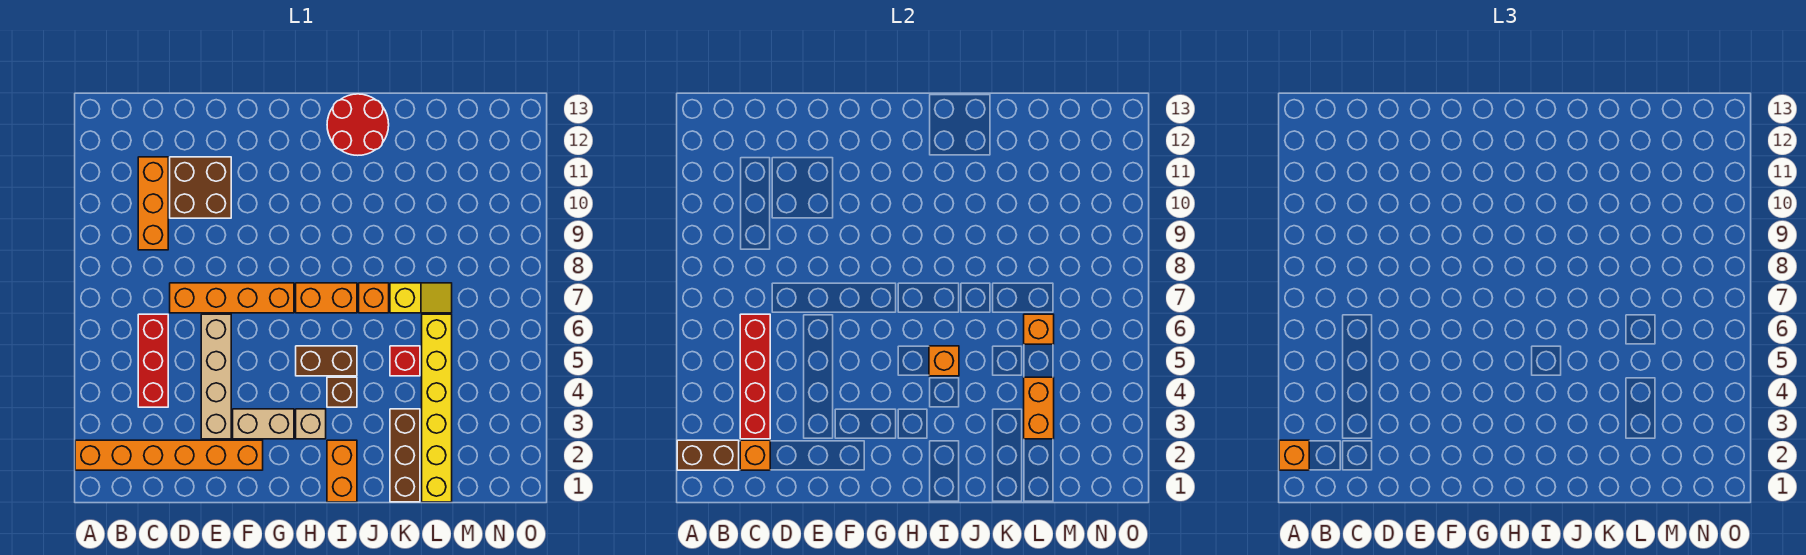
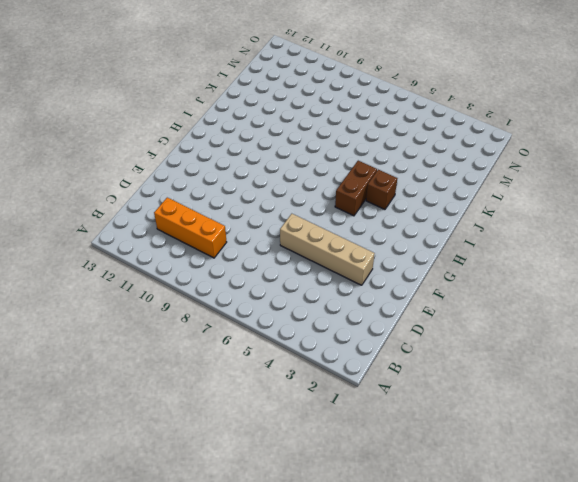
none -> orange 1x6 brick [75,440,263,470]
none -> red 1x3 brick [138,314,168,407]
none -> orange 1x4 brick [170,283,294,313]

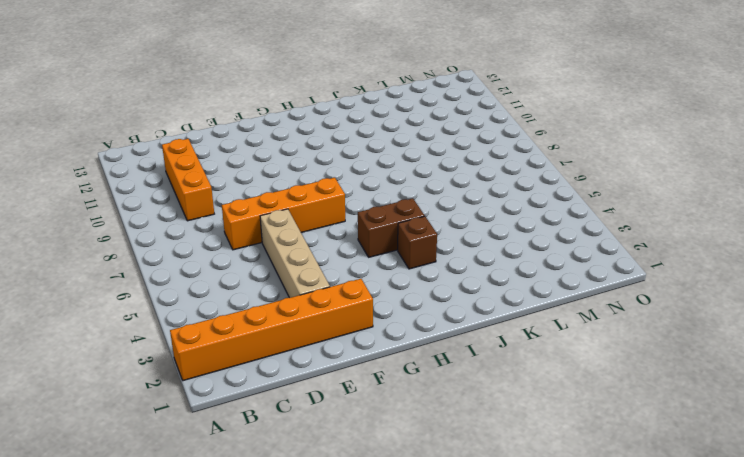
none -> red 1x3 brick [138,314,168,407]
none -> brown 2x2 brick [170,157,231,218]
none -> tan 1x2 brick [233,409,294,439]

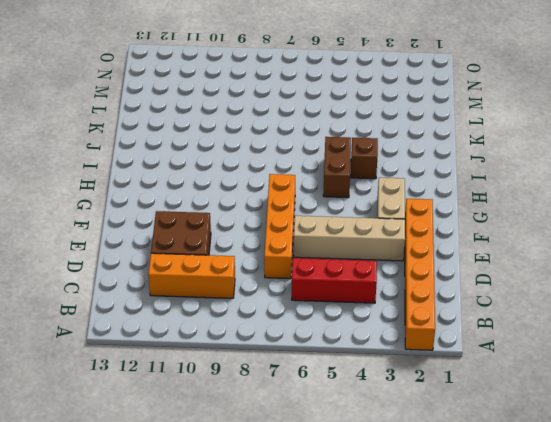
none -> tan 1x1 brick [296,409,326,439]
none -> orange 1x2 brick [296,283,357,313]
none -> orange 1x2 brick [327,440,357,502]

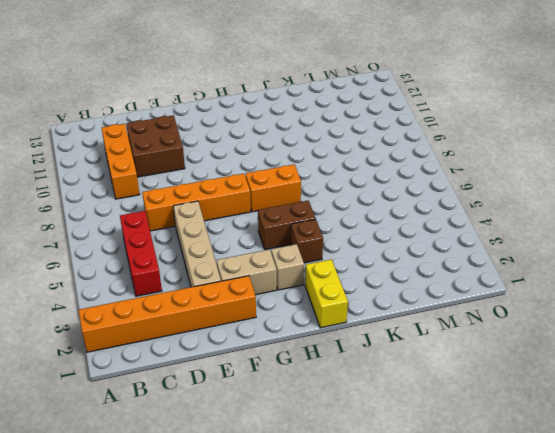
yellow 1x2 brick [305,259,348,328] -> orange 1x2 brick [327,440,357,502]
none -> red 2x2 round brick [327,94,389,155]
none -> orange 1x1 brick [359,283,389,313]
none -> brown 1x3 brick [390,409,420,502]

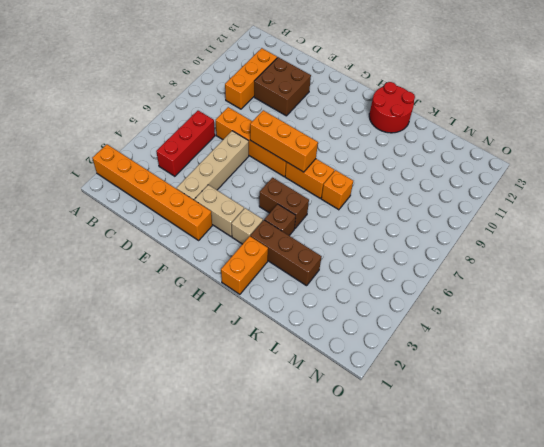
orange 1x3 brick [250,110,318,172] -> none
brown 1x3 brick [250,220,322,286] -> brown 1x3 brick turned to [390,409,420,502]
none -> red 1x1 brick [390,346,420,376]
none -> yellow 1x2 slope [390,283,452,313]
none -> yellow 1x6 brick [422,314,452,502]

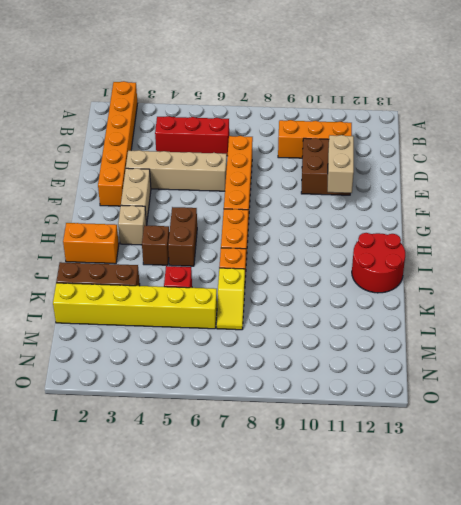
tan 1x2 brick [328,135,354,193] -> none
none -> brown 1x2 brick [677,440,739,470]
none -> orange 1x1 brick [740,440,770,470]
none -> red 1x4 brick [740,314,770,439]

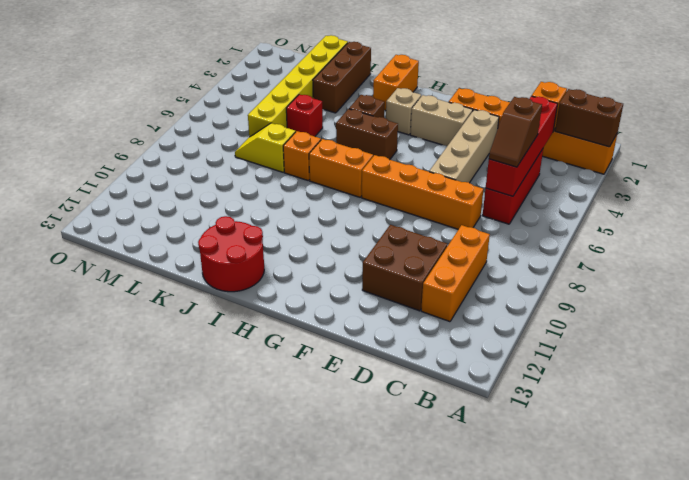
brown 1x2 slope [489,97,542,167] -> none
none -> orange 1x1 brick [929,346,959,376]
none -> orange 1x2 brick [1024,377,1054,439]
none -> orange 1x1 brick [1024,314,1054,344]

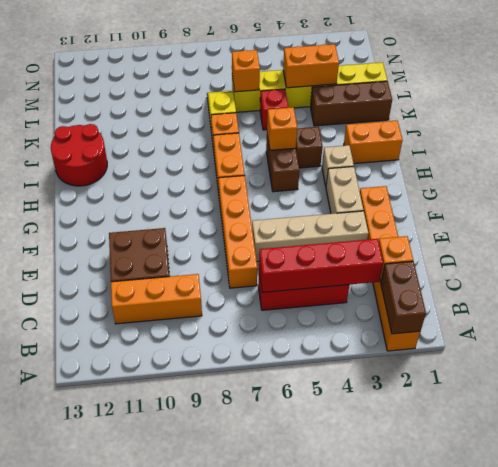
none -> orange 1x1 brick [1279,440,1309,470]

